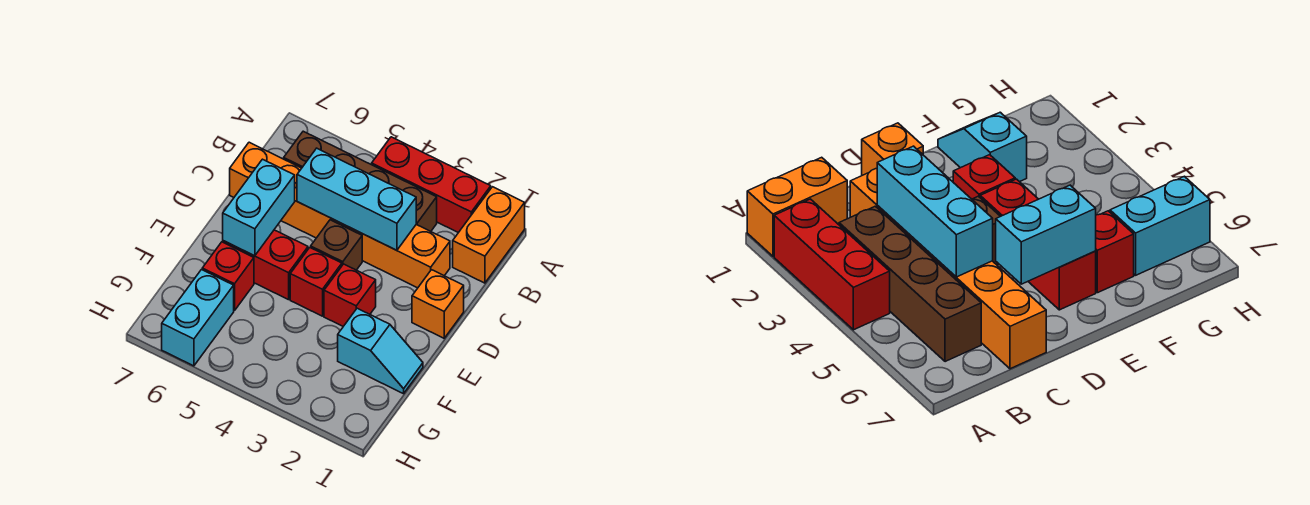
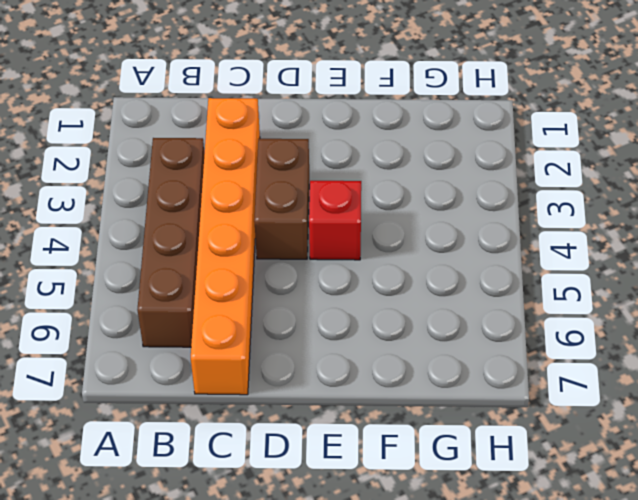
brown 1x2 brick [254,139,309,259] -> brown 1x1 brick [311,220,362,270]
none -> orange 1x2 brick [453,187,525,283]
none -> red 1x3 brick [372,137,491,233]
none -> orange 1x1 brick [412,270,464,338]

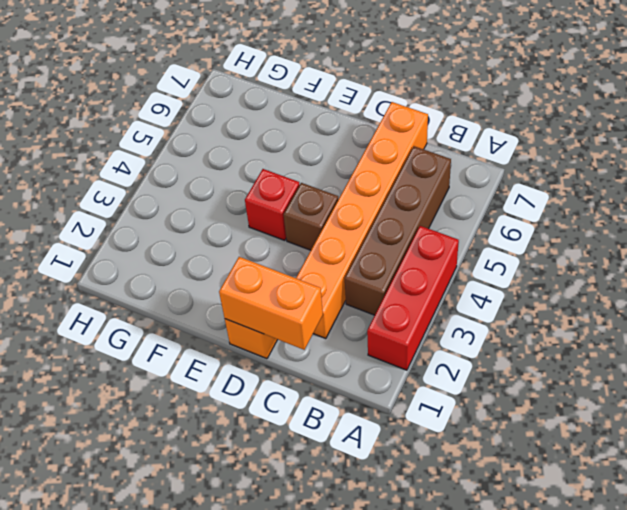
orange 1x2 brick [219,257,323,350] -> orange 1x2 brick moved to [453,187,525,283]
none -> red 1x1 brick [324,264,376,326]
none -> red 1x2 brick [223,230,308,300]
none -> cyan 1x2 slope [338,308,423,394]

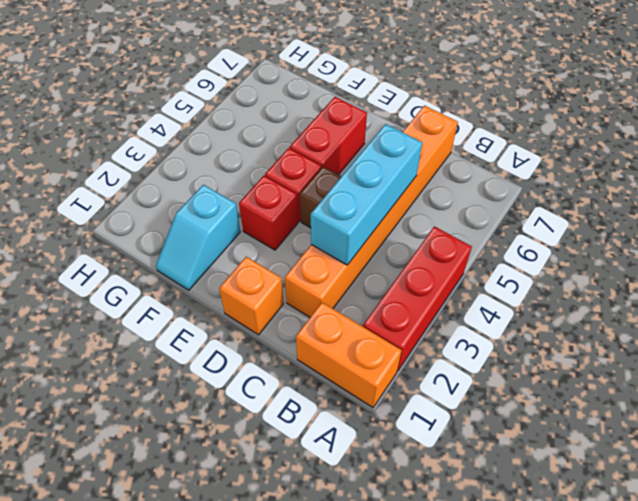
none -> brown 1x4 brick [284,131,437,231]
none -> red 1x1 brick [202,242,254,311]
none -> cyan 1x2 brick [162,270,234,366]

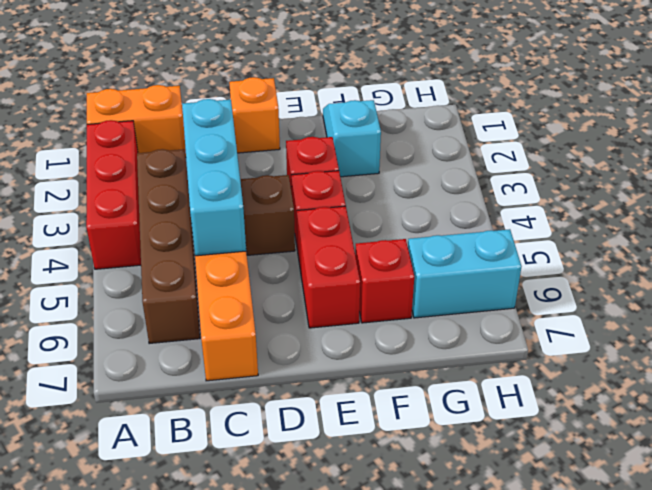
none -> cyan 1x2 brick [223,159,295,256]

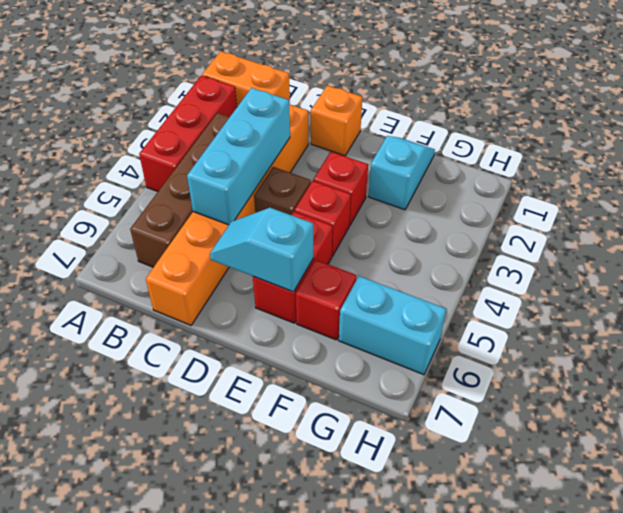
cyan 1x2 slope [210,208,313,292] -> cyan 1x2 brick [223,159,295,256]

